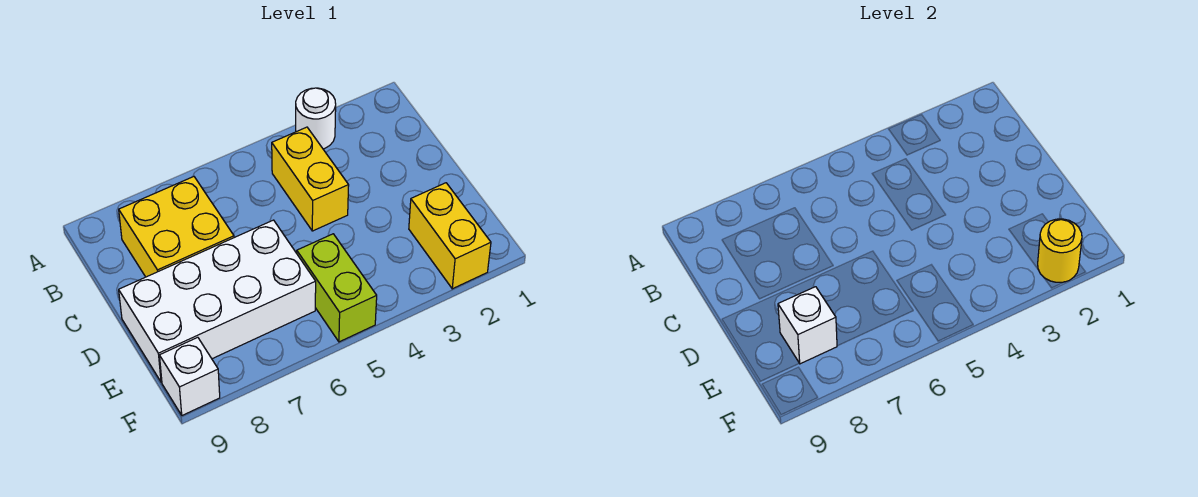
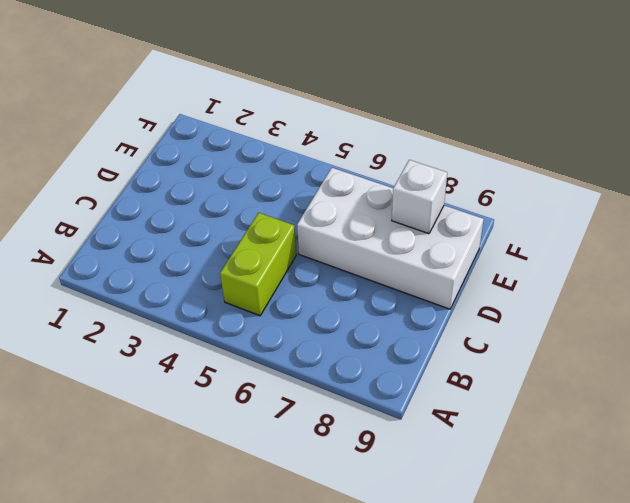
lime 1x2 brick [220,213,296,316] -> lime 1x2 brick moved to [297,234,377,342]
none -> white 1x1 round brick [296,88,336,149]
none -> yellow 1x2 brick [272,127,349,231]

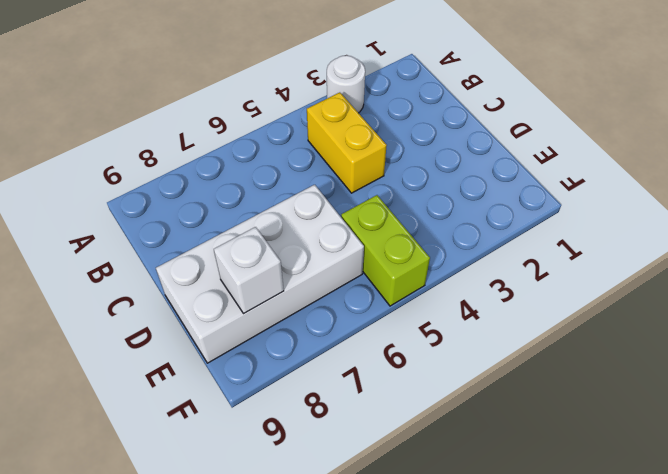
none -> yellow 2x2 brick [119,177,234,277]
none -> yellow 1x2 brick [409,183,491,289]

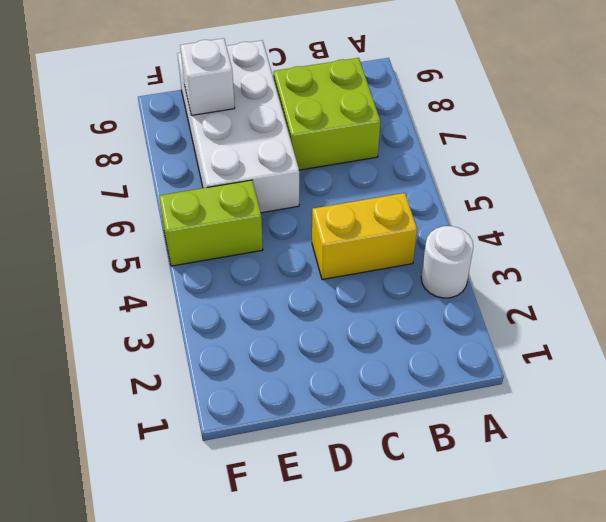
lime 2x2 brick [274,58,380,170] -> yellow 2x2 brick [119,177,234,277]
none -> yellow 1x2 brick [409,183,491,289]
none -> white 1x1 brick [160,337,220,415]

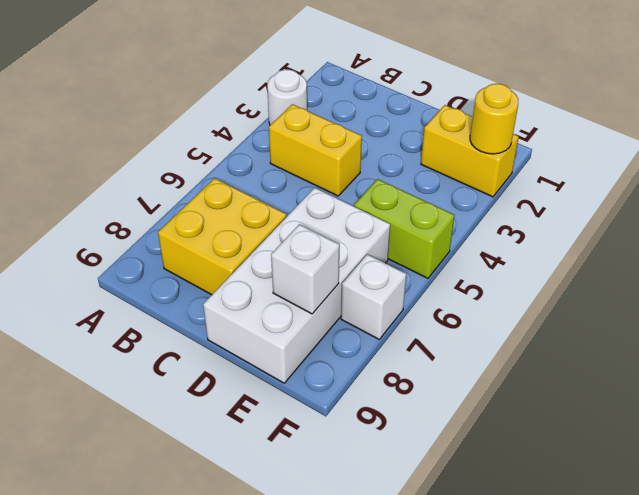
white 1x1 brick [341,254,406,339] -> white 1x1 brick moved to [160,337,220,415]

